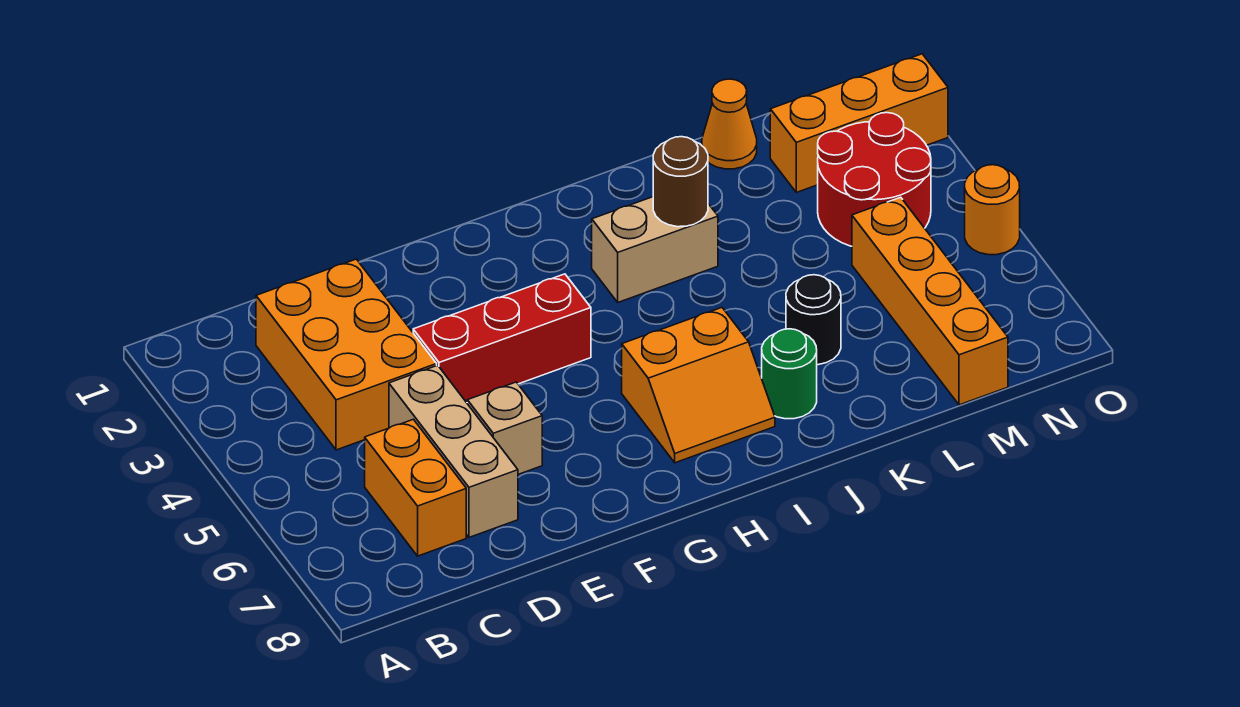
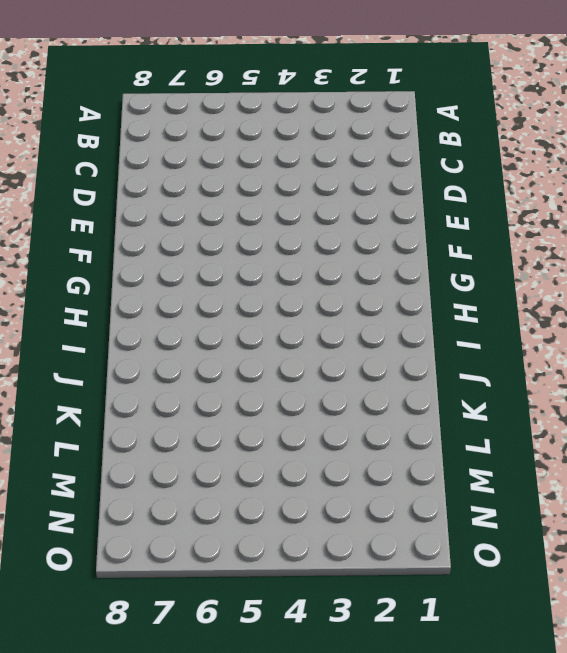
none -> orange 2x3 brick [256,259,437,450]
none -> orange 1x2 brick [365,419,466,556]
none -> tan 1x3 brick [389,365,518,537]

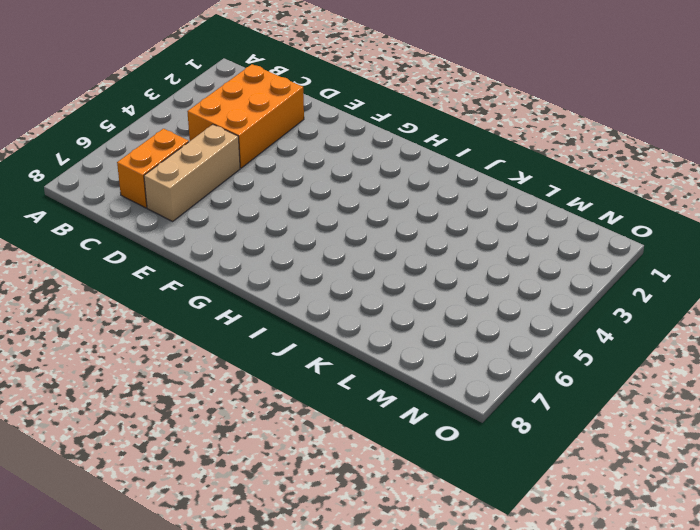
none -> red 1x3 brick [413,274,591,403]
none -> tan 1x1 brick [467,382,542,474]
none -> orange 2x2 slope [622,308,775,463]

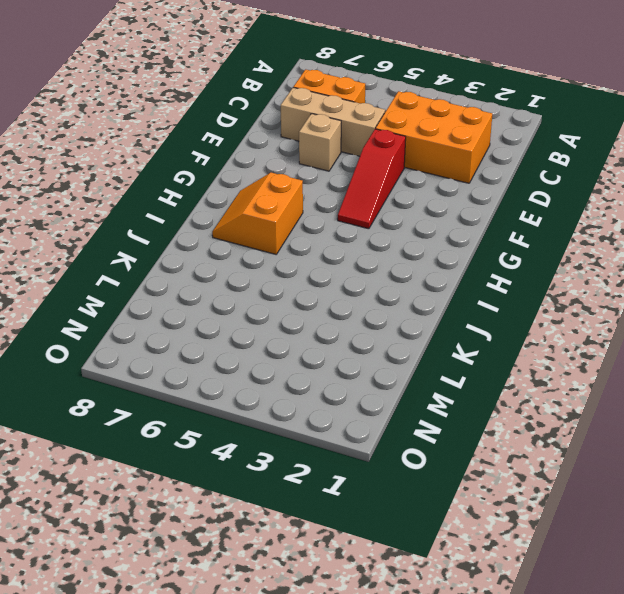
red 1x3 slope [338,129,406,229] -> red 1x3 brick [413,274,591,403]
none -> tan 1x2 brick [592,197,718,302]
none -> green 1x1 round brick [762,329,817,419]
none -> black 1x1 round brick [786,275,841,365]

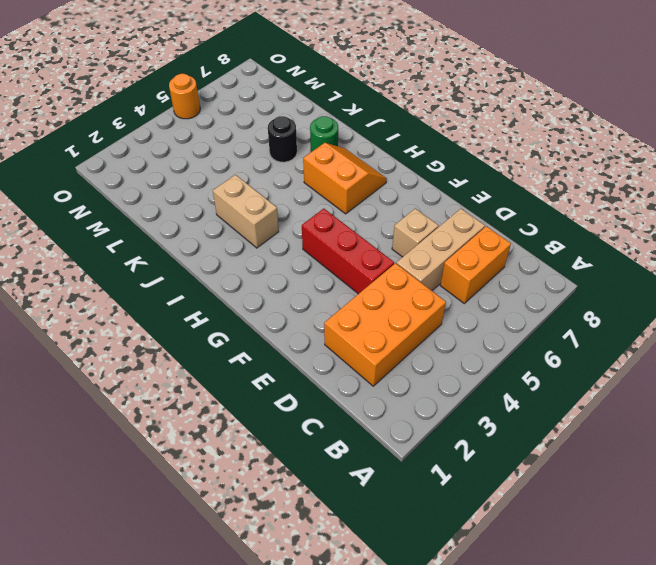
none -> orange 1x1 cone [702,79,757,169]
none -> orange 1x3 brick [770,54,948,192]
none -> red 2x2 round brick [818,113,931,246]

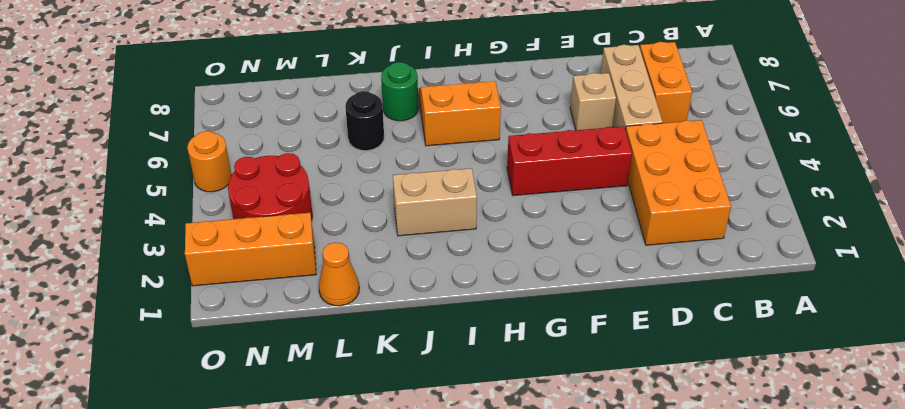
none -> orange 1x4 brick [852,197,1008,405]
none -> brown 1x1 round brick [653,137,708,227]

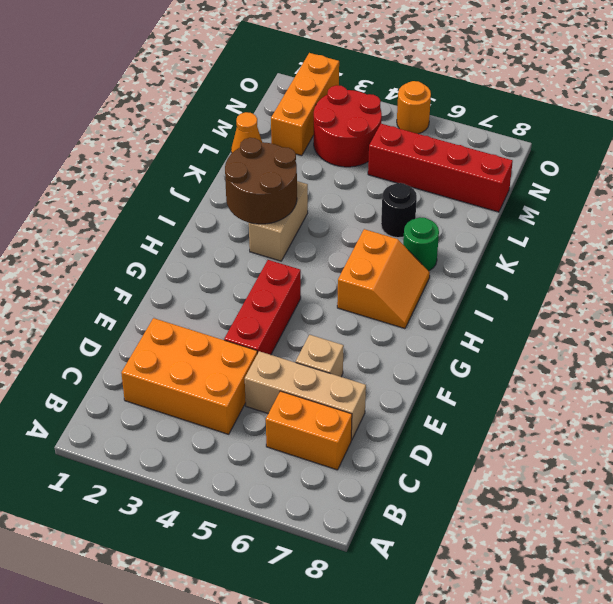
brown 2x2 round brick [225,138,297,224] -> brown 1x1 round brick [653,137,708,227]
red 1x4 brick [368,124,513,212] -> orange 1x4 brick [852,197,1008,405]

